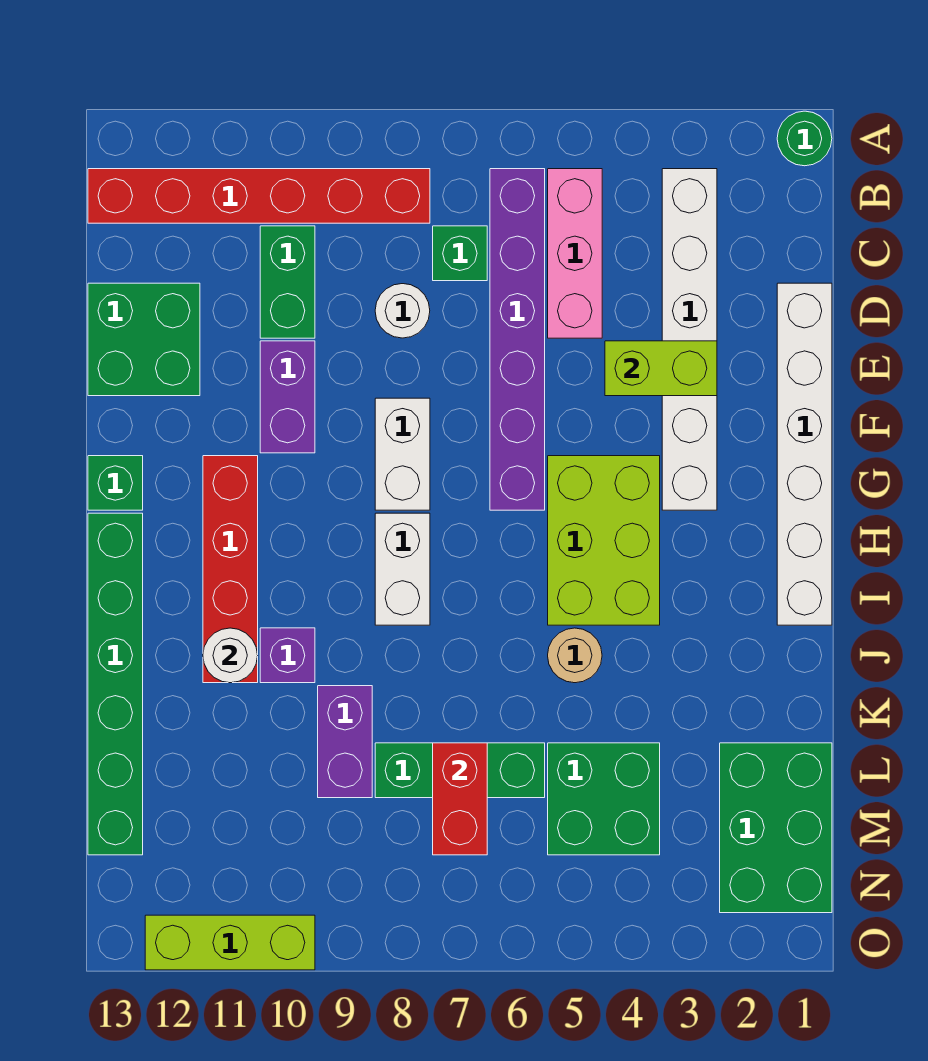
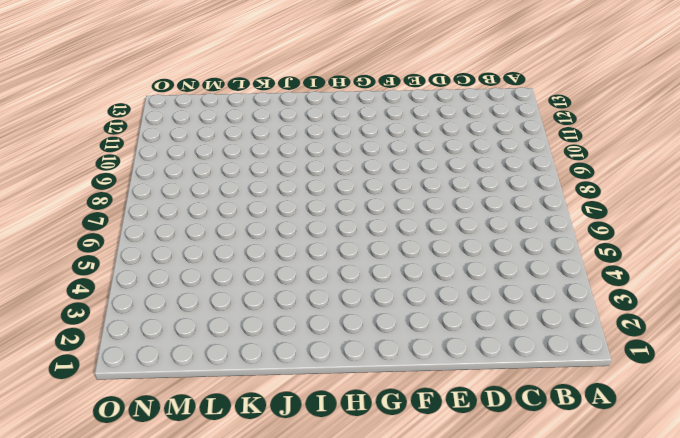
none -> green 1x1 round brick [777,111,832,166]
none -> white 1x6 brick [662,169,717,510]
none -> pink 1x3 brick [548,169,602,338]

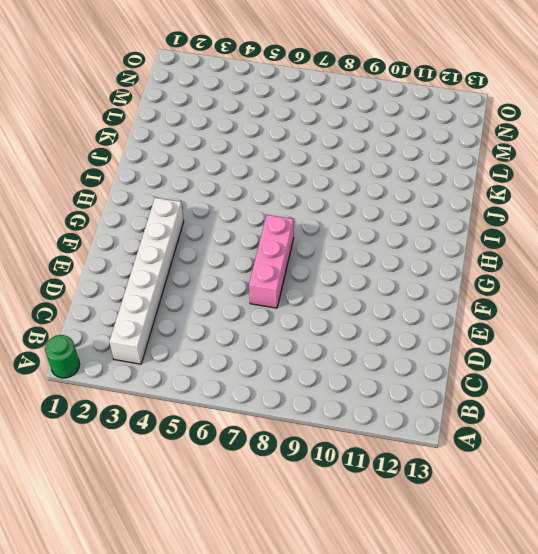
pink 1x3 brick [249,215,294,308] -> pink 1x3 brick moved to [548,169,602,338]
none -> purple 1x6 brick [490,169,545,510]
none -> red 1x6 brick [88,169,430,223]
none -> green 1x1 brick [433,226,487,281]

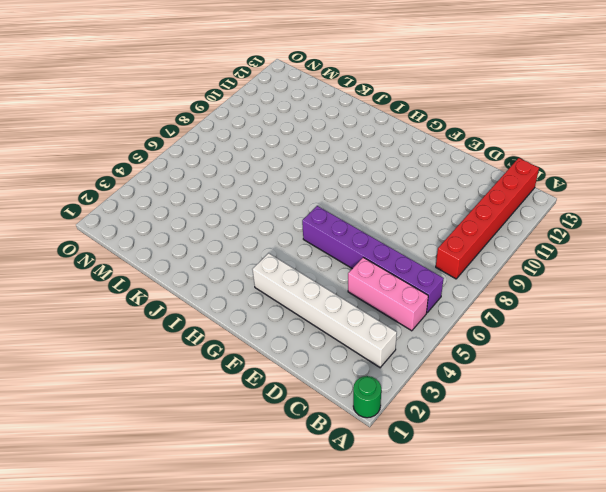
none -> green 1x1 brick [433,226,487,281]
none -> green 1x2 brick [260,226,315,338]
none -> white 1x6 brick [777,283,832,625]

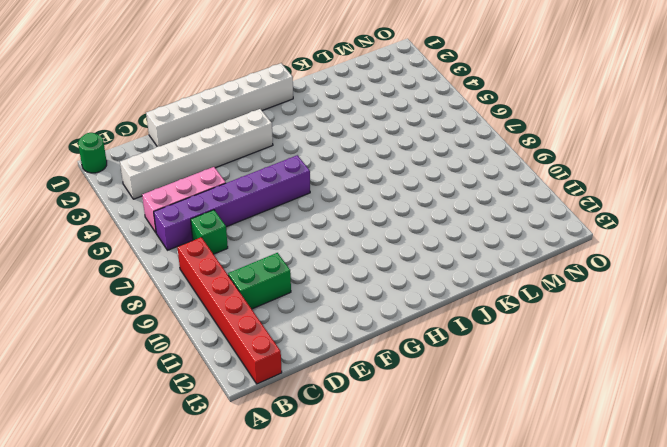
none -> white 1x1 round brick [375,284,430,338]
none -> green 2x2 brick [88,283,200,396]
none -> purple 1x2 brick [260,341,315,453]

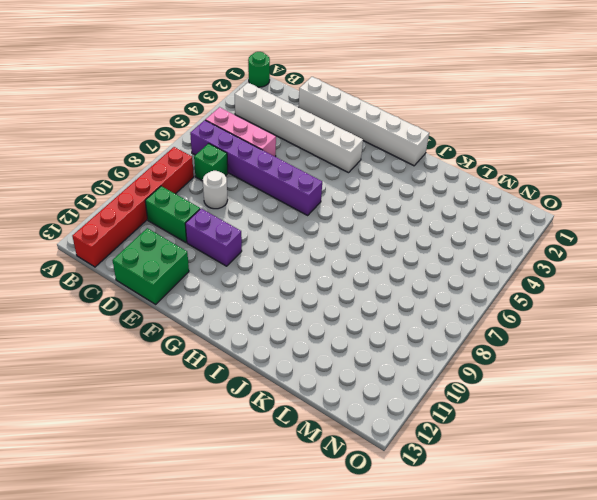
none -> white 1x2 brick [375,398,430,510]
none -> lime 2x3 brick [548,456,660,625]
none -> red 1x4 brick [203,456,258,683]

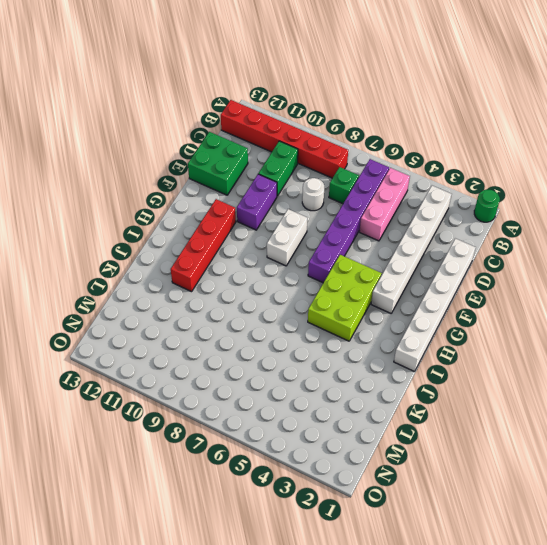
none -> green 1x1 brick [88,456,143,510]
none -> white 1x2 brick [375,513,430,625]
none -> green 1x6 brick [88,513,143,855]

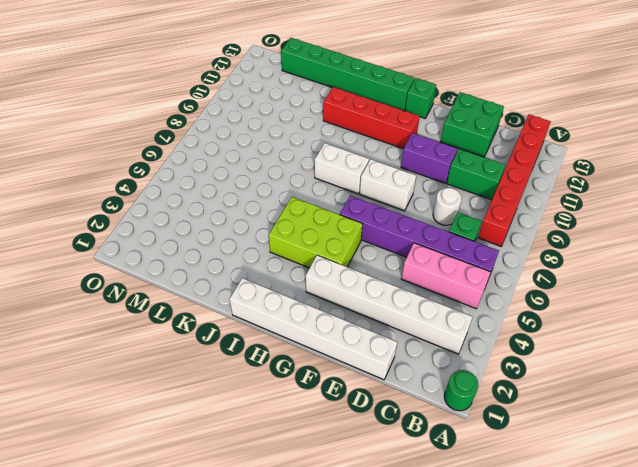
none -> tan 1x1 round brick [548,628,602,683]
none -> purple 1x1 brick [260,628,315,683]
none -> purple 1x2 brick [318,686,372,798]

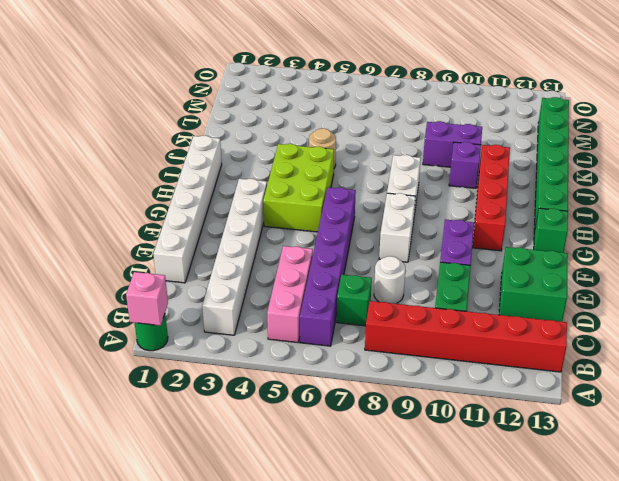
pink 1x1 brick [126,272,168,326] -> none
purple 1x2 brick [423,121,482,167] -> purple 1x2 brick turned to [318,686,372,798]
none -> green 2x3 brick [720,743,832,913]
none -> green 2x2 brick [548,743,660,855]
none -> green 1x3 brick [375,743,545,798]

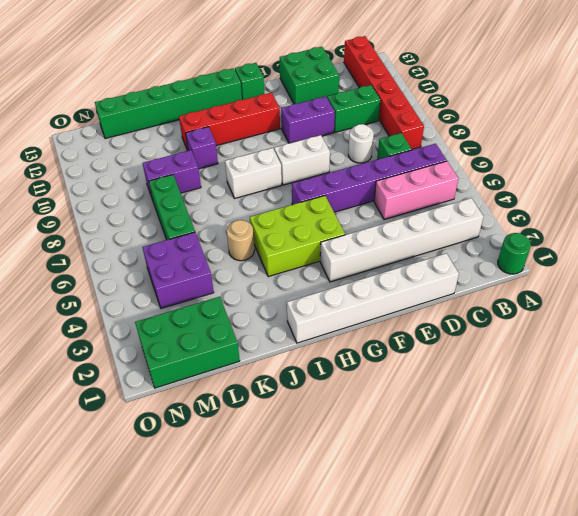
purple 2x2 brick [142,232,214,308] -> green 2x2 brick [548,743,660,855]
none -> lime 1x3 brick [145,915,315,970]
none -> lime 1x2 brick [605,341,717,396]
none -> white 1x1 round brick [203,628,258,683]

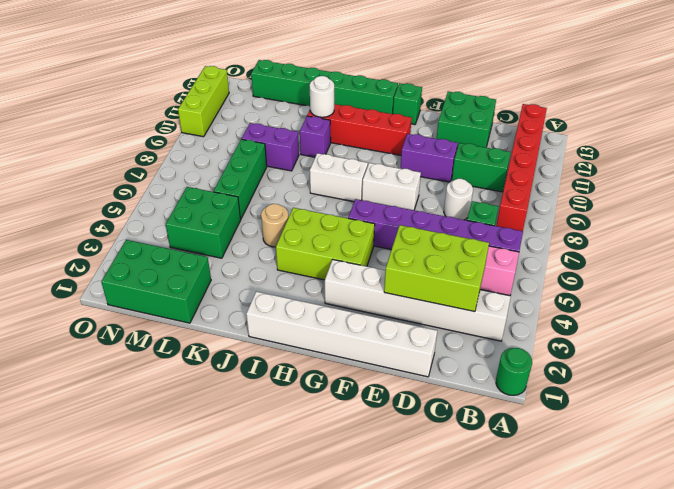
lime 2x3 brick [384,225,489,312] -> lime 1x2 brick [605,341,717,396]
none -> red 1x2 brick [433,743,487,855]

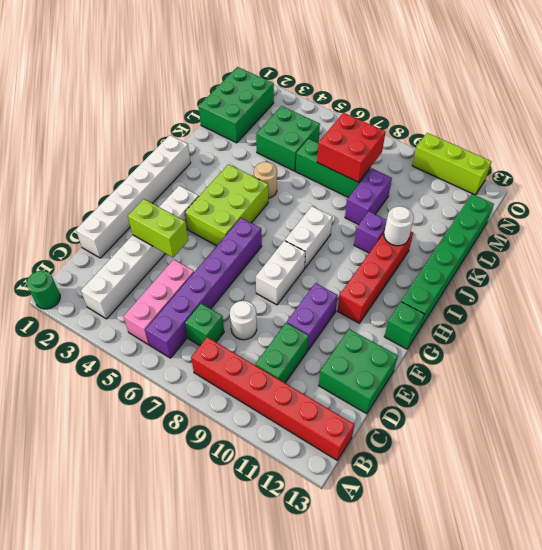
red 2x2 brick [317,113,385,182] -> red 1x2 brick [433,743,487,855]

